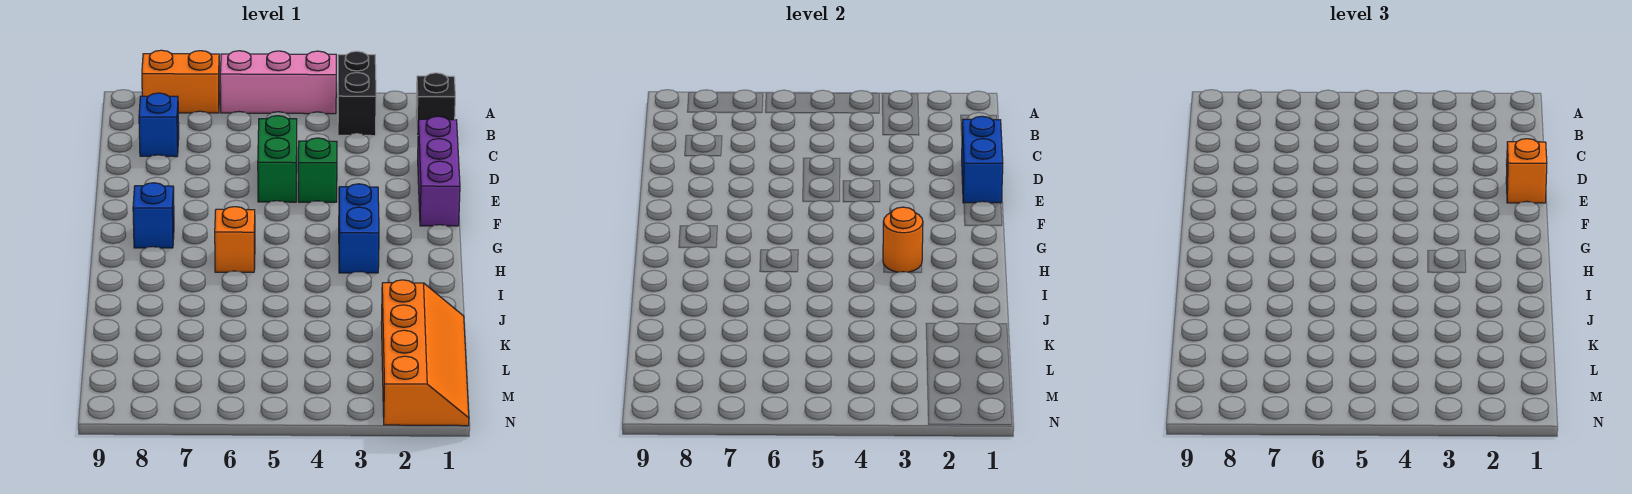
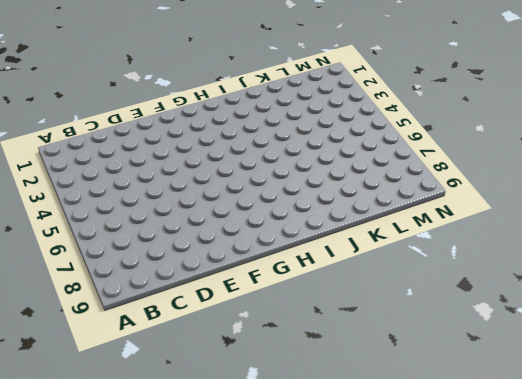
none -> black 1x2 brick [338,51,376,136]
none -> pink 1x3 brick [220,51,336,114]
none -> orange 1x2 brick [142,50,220,113]

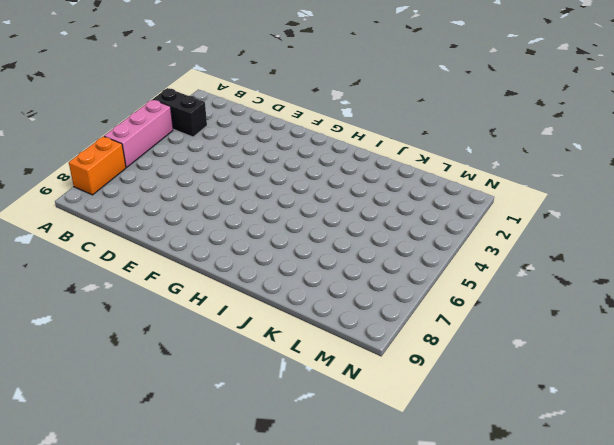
none -> black 1x1 brick [416,73,455,136]
none -> blue 1x1 brick [139,93,179,157]
none -> purple 1x3 brick [418,116,460,226]

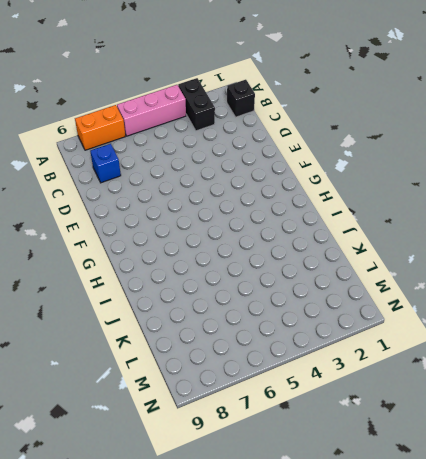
none -> purple 1x3 brick [418,116,460,226]
none -> green 1x2 brick [258,116,297,202]
none -> green 1x1 brick [298,138,337,202]

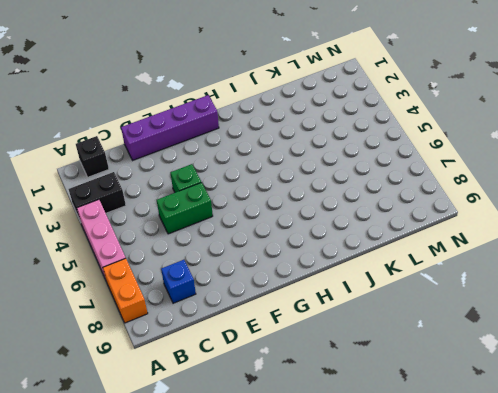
purple 1x4 brick [121,95,219,160] -> purple 1x3 brick [418,116,460,226]
none -> blue 1x2 brick [339,184,379,273]
none -> blue 1x1 brick [133,183,174,248]
none -> orange 1x1 brick [215,207,255,272]

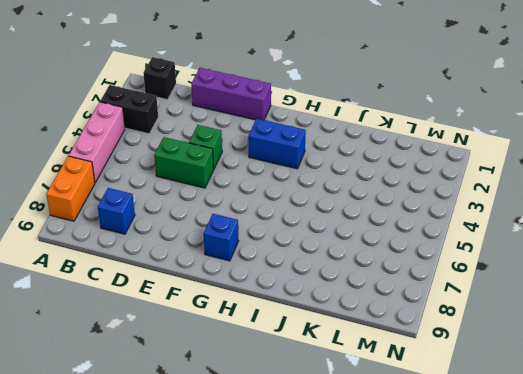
none -> orange 1x1 brick [215,207,255,272]
none -> orange 2x4 slope [381,280,469,426]
none -> blue 1x2 brick [962,116,1003,203]

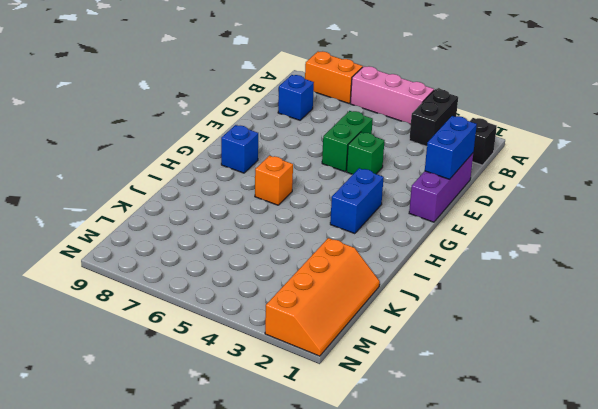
none -> orange 1x1 round brick [883,207,923,272]
none -> orange 1x1 brick [1506,139,1547,203]

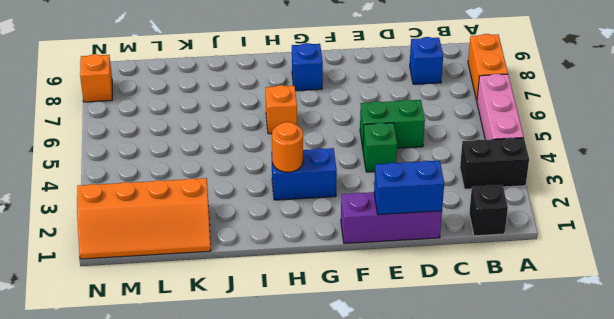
orange 1x1 brick [80,54,112,102] -> orange 1x1 brick moved to [1506,139,1547,203]

